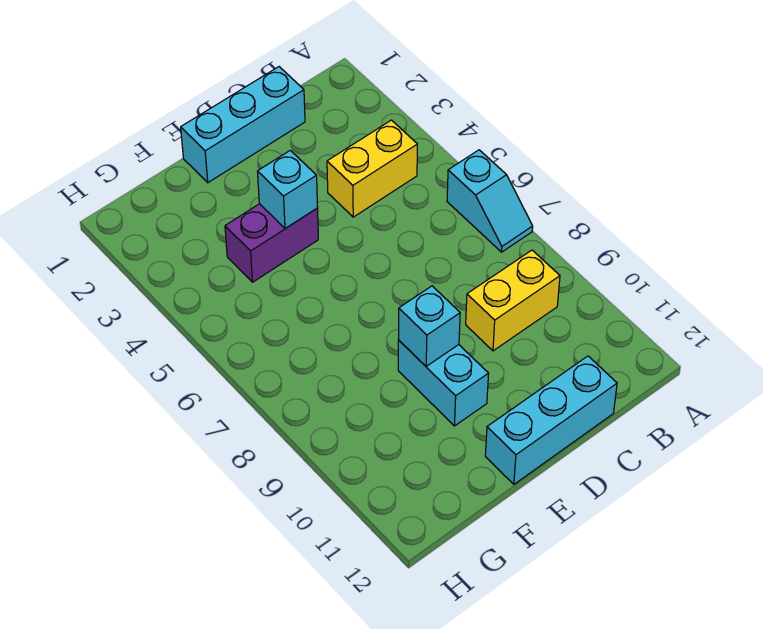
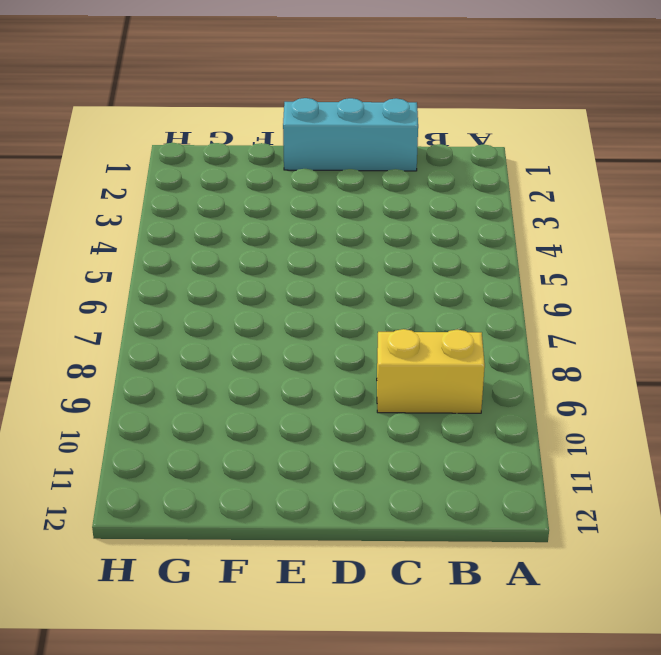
none -> cyan 1x2 slope [447,150,533,252]
none -> yellow 1x2 brick [327,120,417,217]

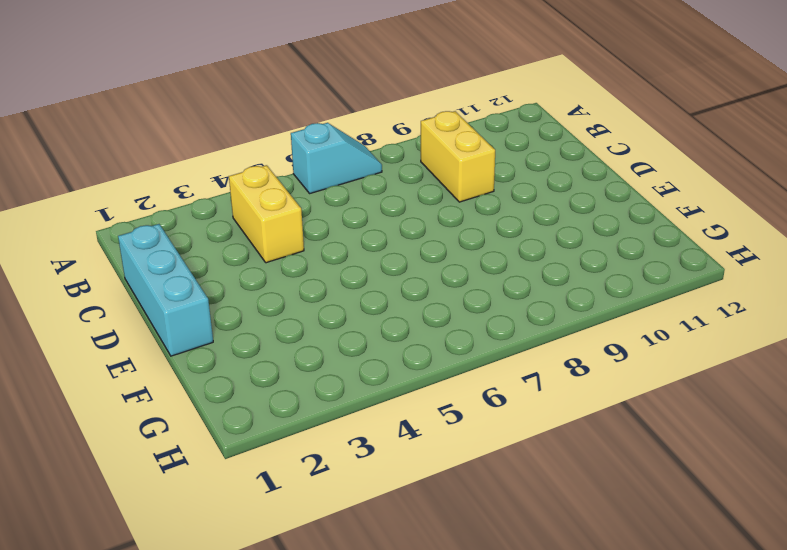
none -> cyan 1x3 brick [485,356,617,484]
none -> purple 1x2 brick [225,204,318,282]

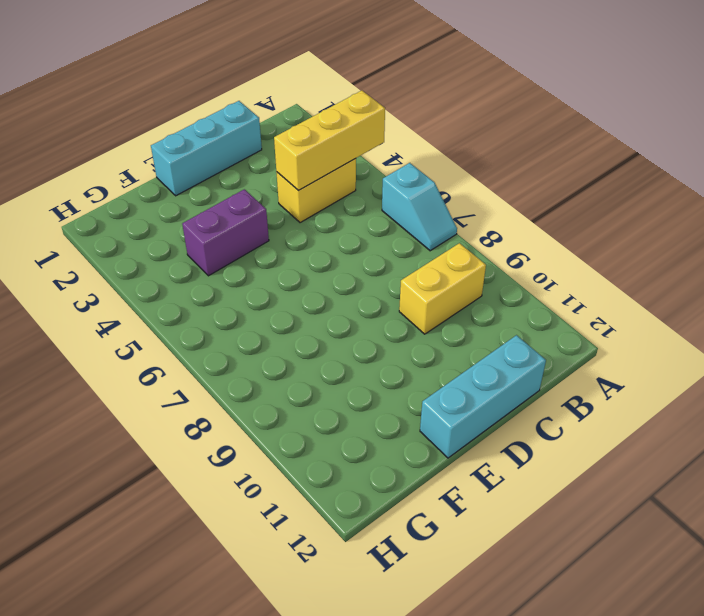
yellow 1x3 brick [274,91,385,191] -> none
none -> cyan 1x2 brick [398,340,489,426]
none -> cyan 1x1 brick [258,150,318,229]

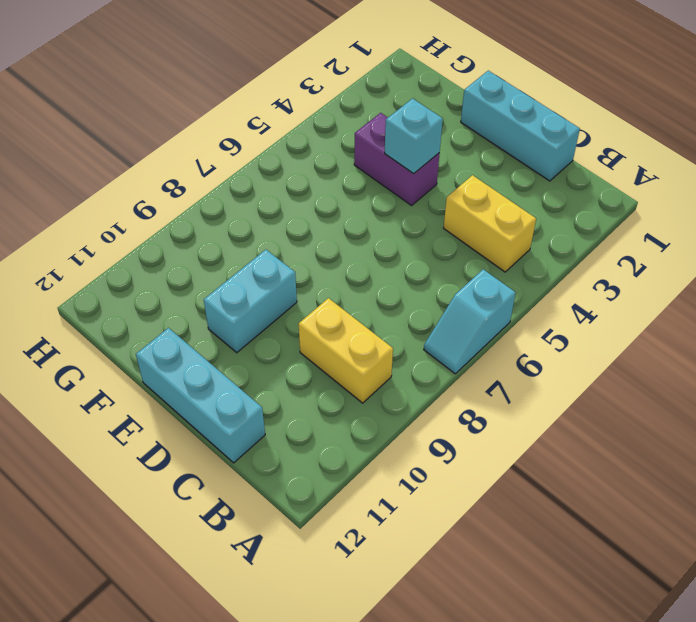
none -> cyan 1x1 brick [398,286,460,366]

